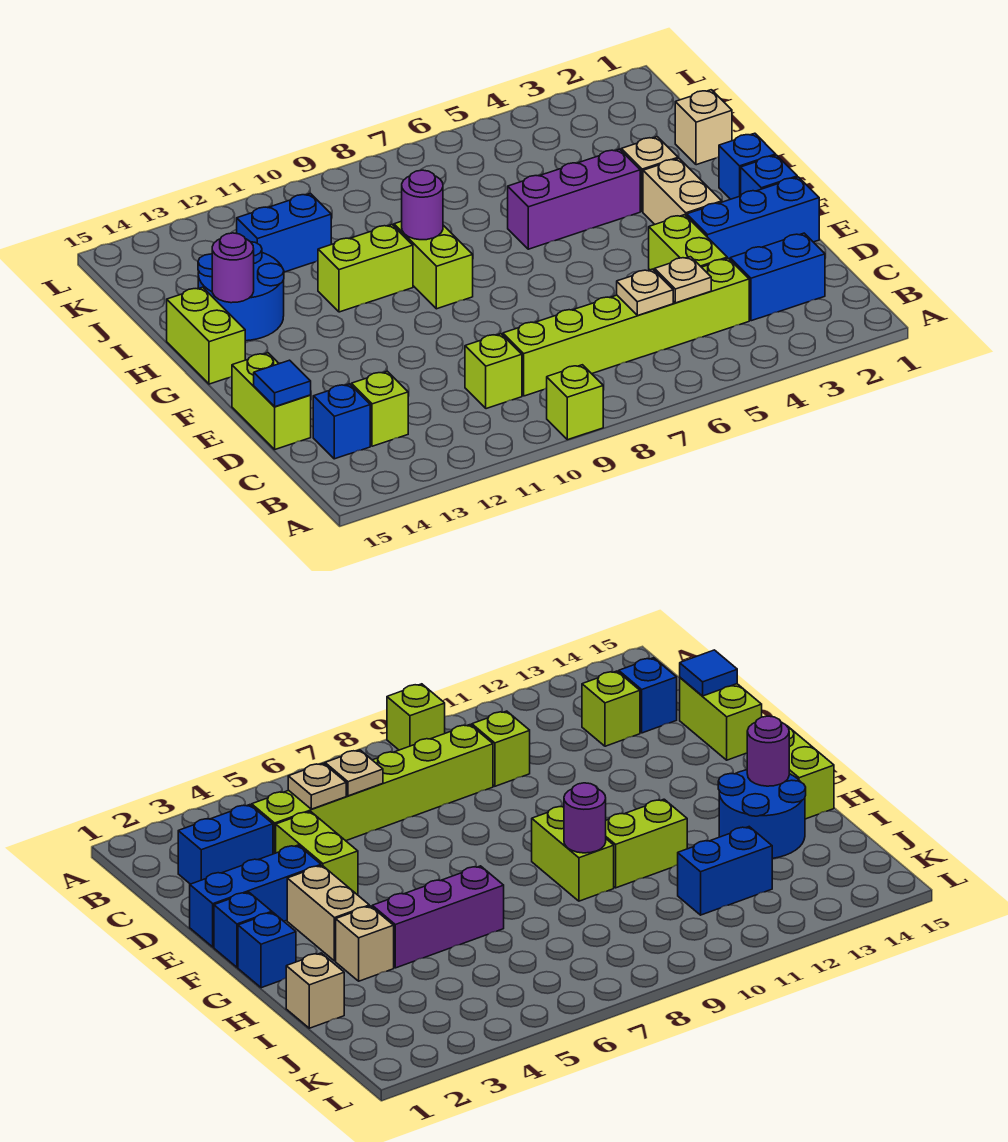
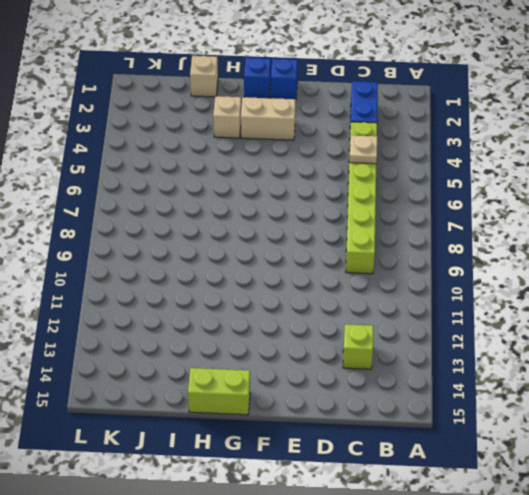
none -> lime 1x1 brick [547,365,603,440]
none -> lime 1x1 brick [465,334,522,409]
none -> blue 1x1 brick [313,384,370,459]

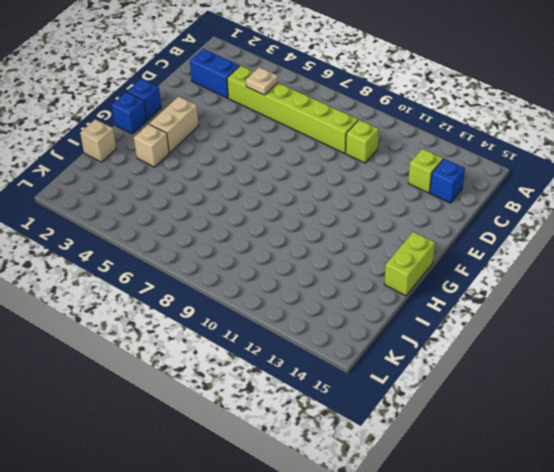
none -> lime 1x1 brick [547,365,603,440]
none -> lime 1x2 brick [649,215,727,270]
none -> lime 1x2 brick [232,353,311,449]

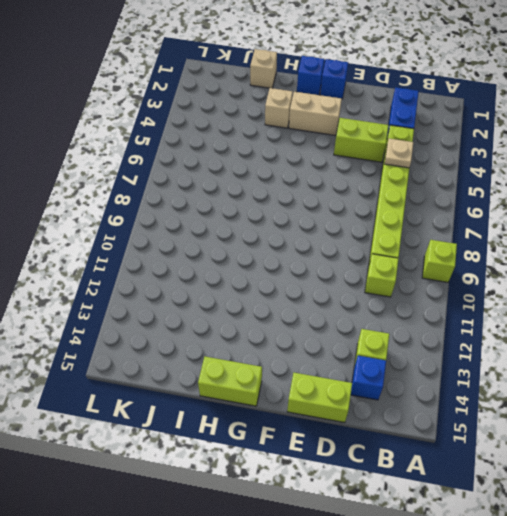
none -> blue 1x3 brick [687,177,819,259]
none -> lime 1x2 brick [394,221,473,309]
none -> purple 1x3 brick [508,149,640,249]

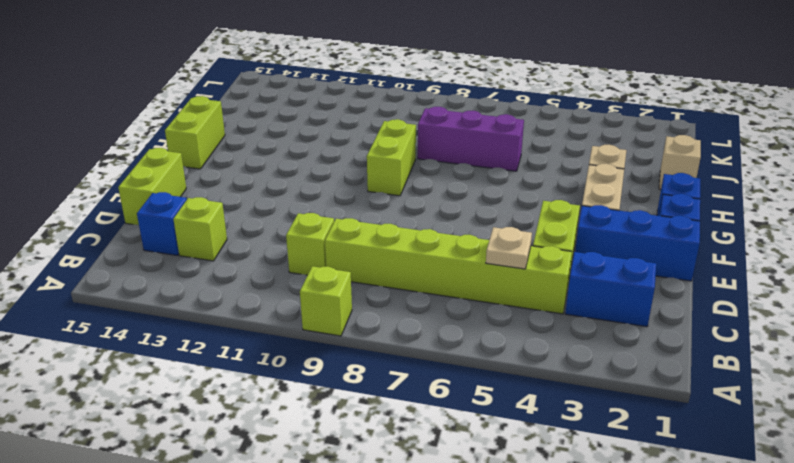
purple 1x3 brick [418,107,524,171] -> purple 1x3 brick moved to [508,149,640,249]
none -> lime 1x2 brick [318,225,413,312]
none -> blue 2x2 round brick [198,242,284,341]
none -> blue 1x2 brick [237,193,331,272]

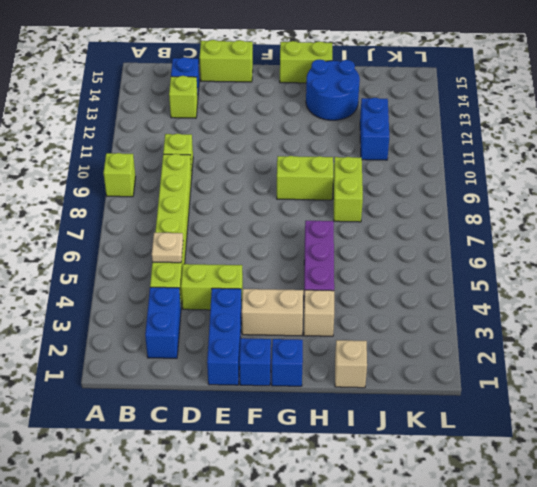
lime 1x2 brick [333,157,363,222] -> lime 1x2 brick moved to [318,225,413,312]
none -> tan 1x1 plate [617,269,673,316]
none -> blue 1x1 tile [254,360,311,407]
none -> purple 1x1 round brick [402,170,443,240]

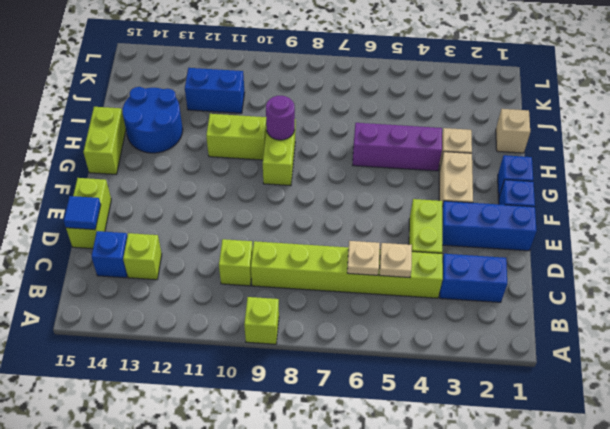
none -> purple 1x1 round brick [212,233,254,303]

